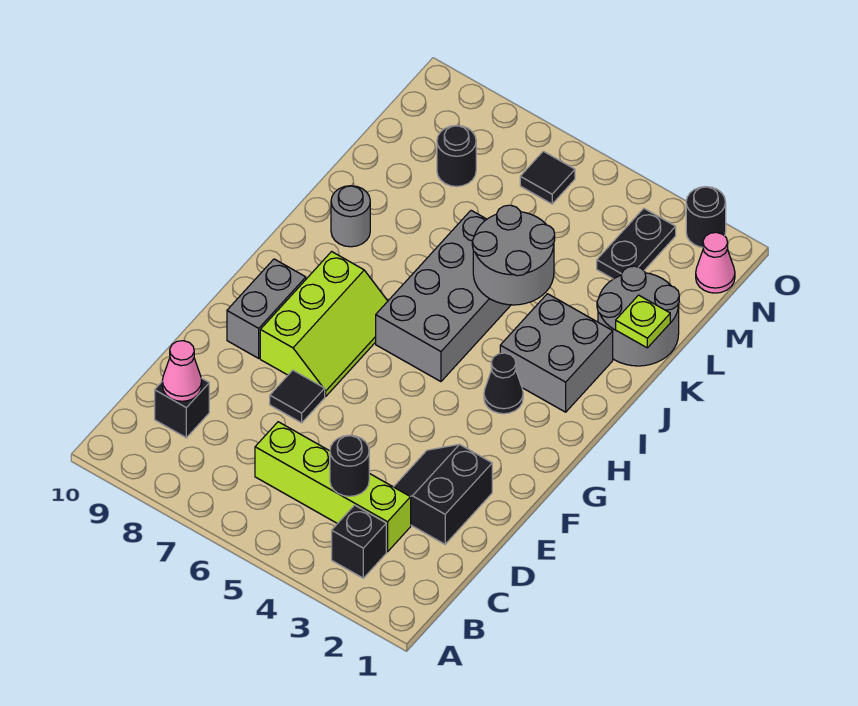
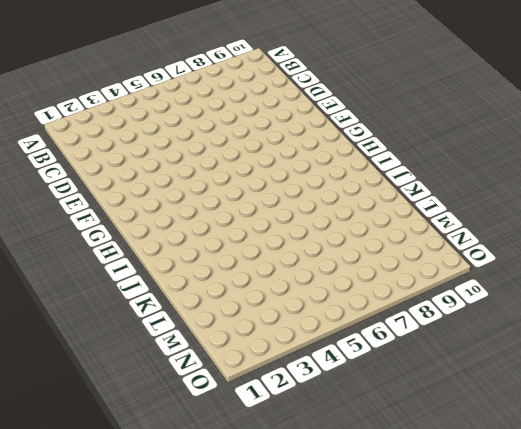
none -> black 1x1 brick [332,505,386,578]
none -> lime 1x4 brick [255,422,411,552]
none -> black 1x1 brick [155,378,209,438]

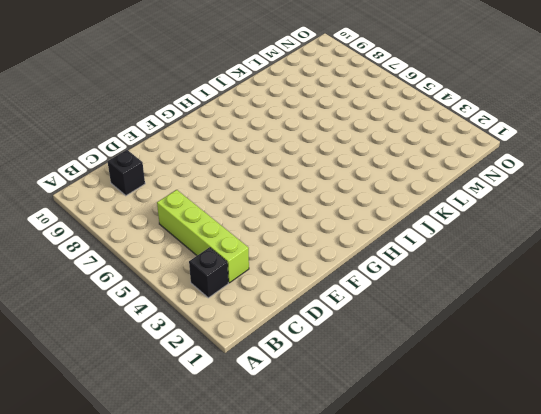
none -> black 2x2 slope [394,444,492,544]
none -> black 1x1 tile [270,370,325,423]
none -> lime 2x3 slope [260,252,388,396]

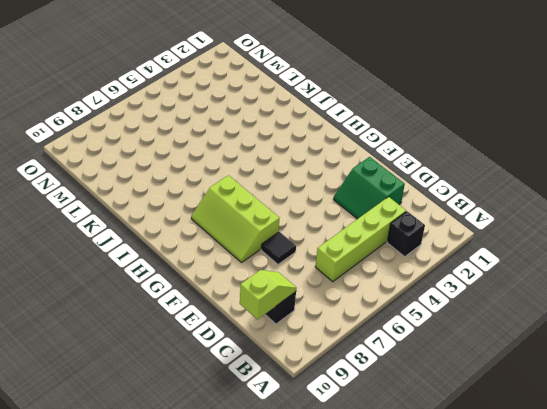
lime 1x2 slope [240,270,296,319] -> pink 1x1 cone [162,341,202,401]
green 2x2 slope [333,157,405,219] -> black 2x2 slope [394,444,492,544]
lime 2x3 slope [191,175,279,263] -> lime 2x3 slope turned to [260,252,388,396]
none -> grey 1x2 brick [227,259,306,358]
none -> black 1x1 cone [484,353,523,414]
none -> grey 2x4 brick [376,210,511,382]

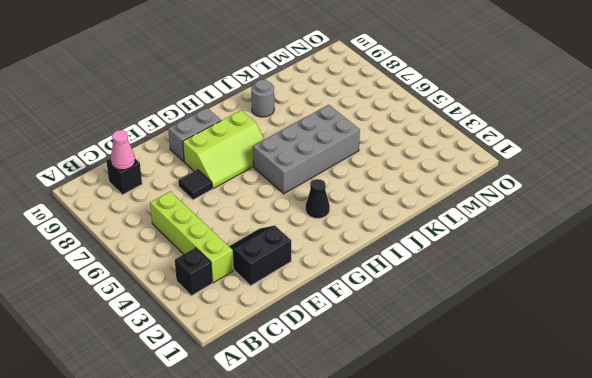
none -> grey 2x2 brick [500,294,613,412]
none -> grey 2x2 round brick [597,266,679,366]
none -> black 1x2 plate [597,208,676,279]

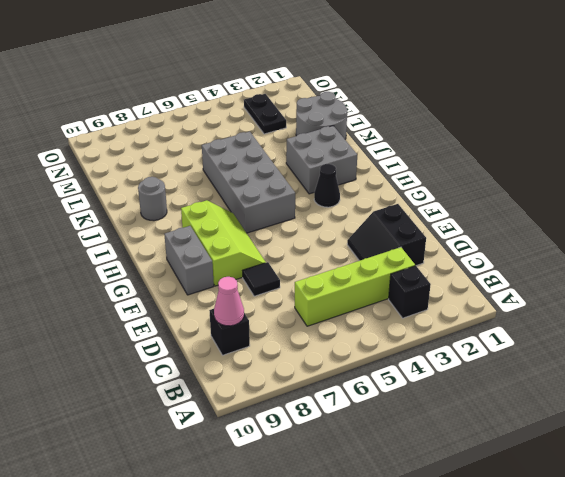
none -> black 1x1 round brick [437,125,476,187]
none -> pink 1x1 cone [696,232,735,293]
none -> black 1x1 tile [520,151,575,204]

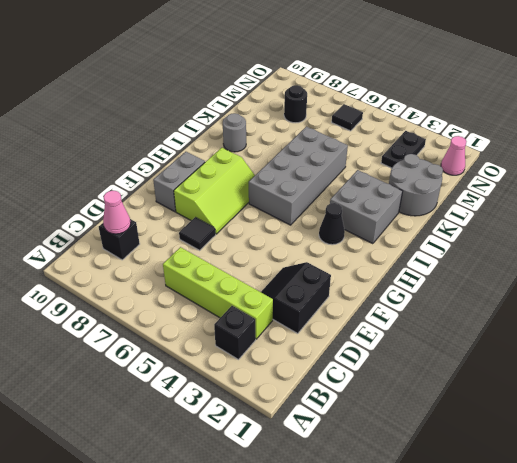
none -> black 1x1 round brick [686,187,726,247]
none -> black 1x1 round brick [330,435,369,496]
none -> grey 2x2 round brick [472,205,555,305]

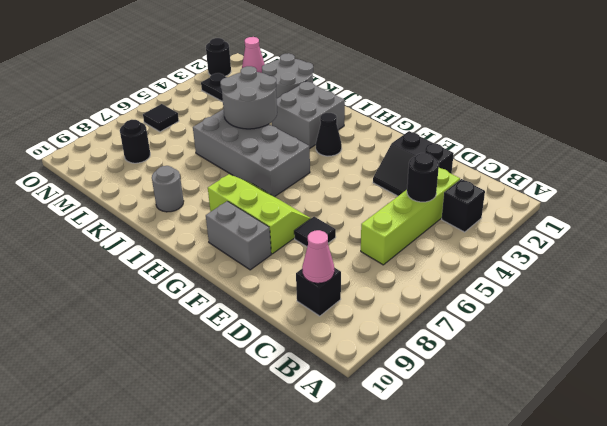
none -> lime 1x1 plate [616,295,670,348]

